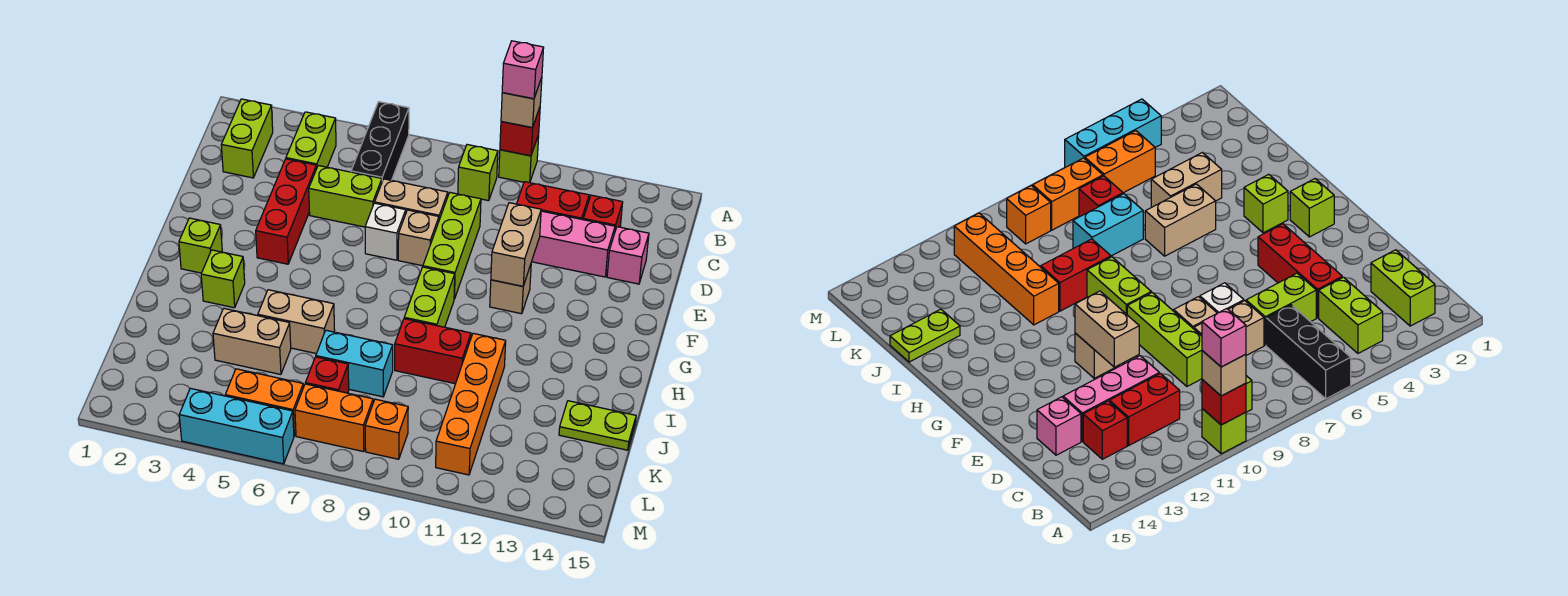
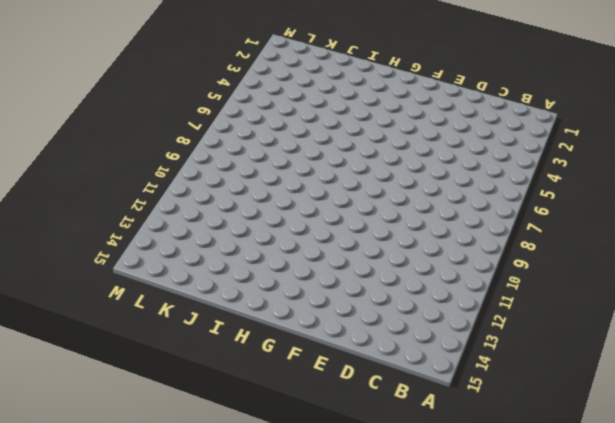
none -> black 1x3 brick [351,102,409,181]
none -> lime 1x1 brick [499,135,539,183]
none -> lime 1x2 brick [221,99,273,178]
none -> lime 1x2 brick [286,112,336,167]

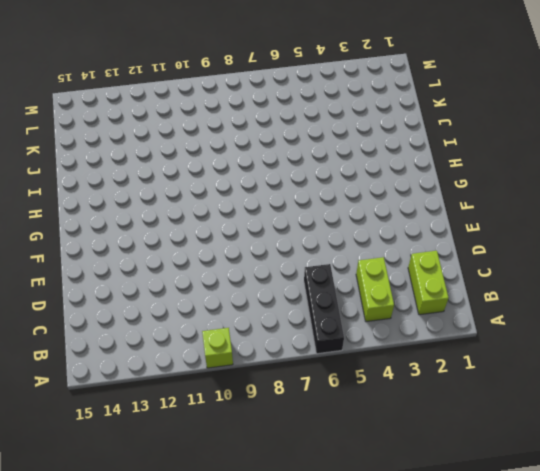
none -> lime 1x1 brick [458,145,498,201]
none -> red 1x2 brick [517,182,589,220]
none -> red 1x1 brick [583,195,623,231]
none -> red 1x3 brick [256,159,317,264]

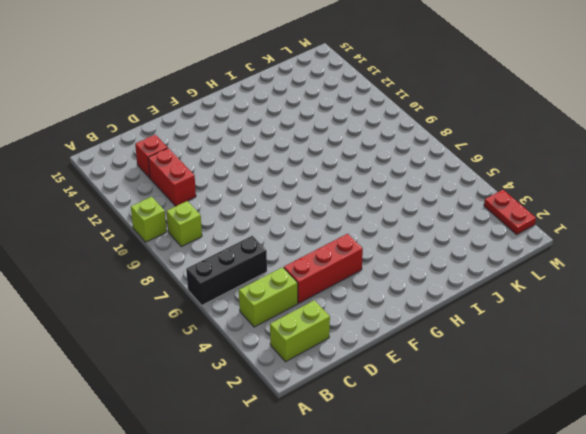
red 1x2 plate [484,190,536,234] -> none
none -> lime 1x2 brick [309,166,382,227]
none -> tan 1x2 brick [375,179,448,219]
none -> lime 1x3 brick [423,193,481,299]
none -> pink 1x3 brick [532,211,615,277]

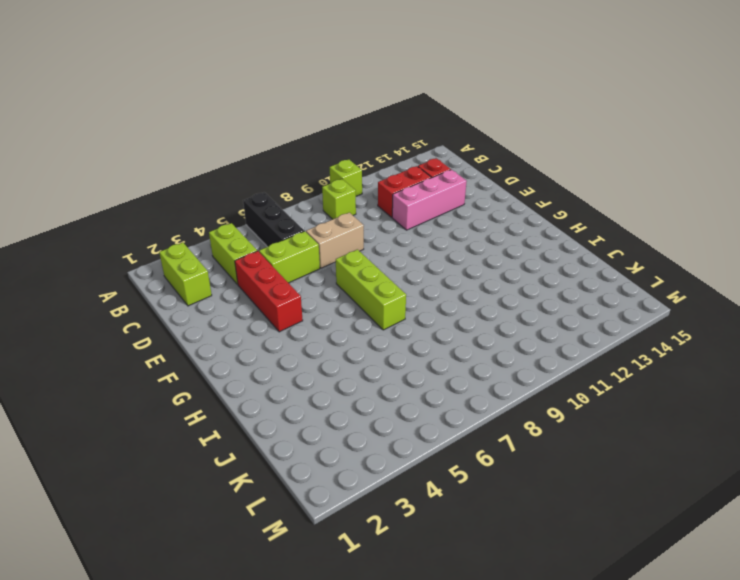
lime 1x3 brick [336,249,406,330] -> lime 1x3 brick moved to [423,193,481,299]
none -> pink 1x1 brick [607,227,649,284]
none -> white 1x1 brick [365,203,406,260]
none -> tan 1x1 brick [398,210,439,266]
none -> tan 1x1 brick [490,265,531,314]

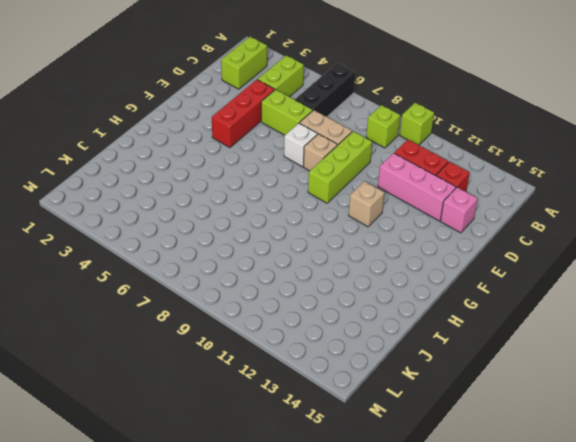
none -> lime 1x1 brick [179,218,222,273]
none -> lime 1x2 brick [404,267,455,327]
none -> lime 1x1 brick [201,250,245,308]
none -> tan 1x2 brick [258,290,335,354]

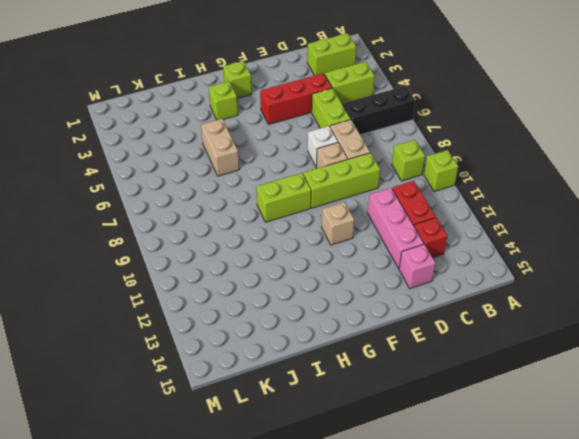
none -> red 1x2 brick [395,319,471,384]
none -> orange 1x4 brick [436,333,506,475]
none -> tan 1x2 brick [213,309,291,374]
none -> cyan 1x2 brick [316,330,393,397]

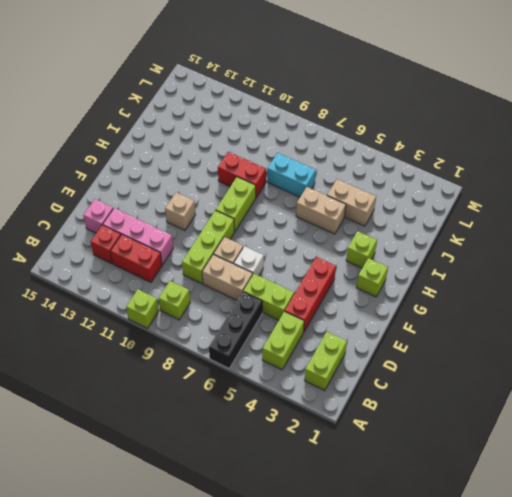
none -> orange 1x4 brick [436,333,506,475]
none -> lime 1x2 plate [559,401,636,450]
none -> red 1x1 brick [305,357,349,393]
none -> orange 1x2 brick [225,369,303,436]

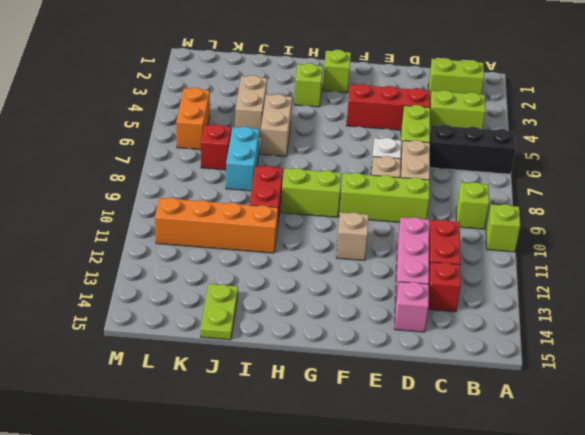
none -> orange 1x2 brick [295,384,373,452]
none -> orange 1x1 brick [365,399,408,459]
none -> cyan 1x3 brick [179,388,294,464]
none -> red 1x1 brick [500,108,540,156]

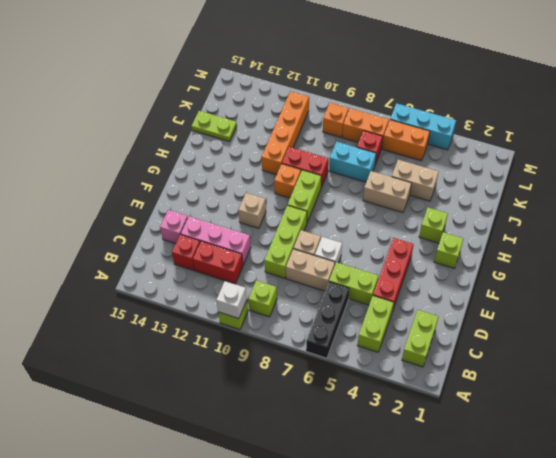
white 1x1 brick [216,281,247,319] -> red 1x1 brick [500,108,540,156]
orange 1x1 brick [274,164,301,198] -> none
none -> tan 1x2 brick [491,203,541,286]
none -> tan 1x1 brick [501,78,542,128]
none -> pink 1x1 brick [502,41,544,99]

